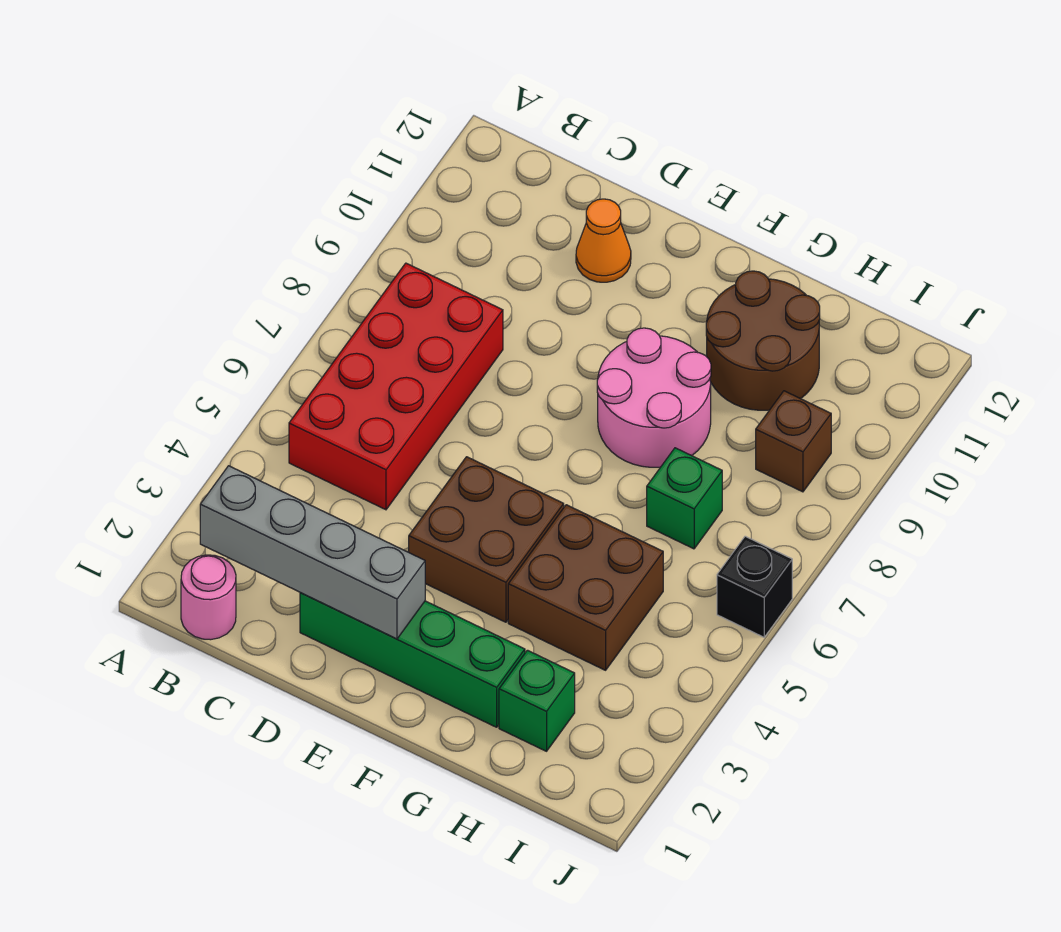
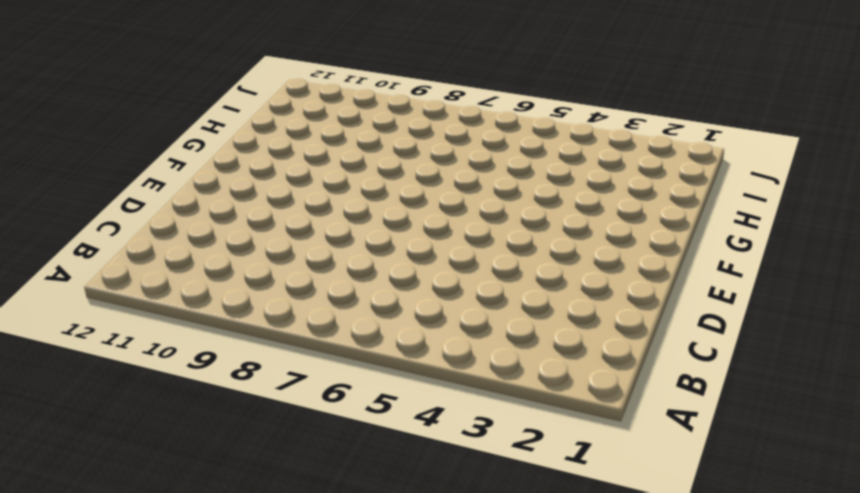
none -> pink 1x1 round brick [181,555,236,640]
none -> red 2x4 brick [289,263,503,510]
none -> green 1x4 brick [300,592,525,727]

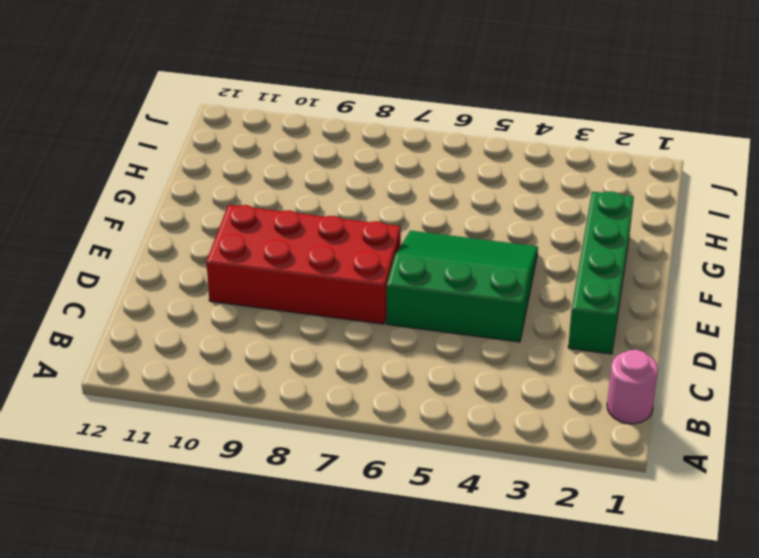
green 3x3 slope [387,231,538,342] -> brown 2x2 brick [409,457,564,622]
red 2x4 brick [206,205,401,324] -> red 2x4 brick moved to [289,263,503,510]
none -> orange 1x1 cone [576,199,631,282]
none -> pink 2x2 round brick [597,328,711,467]
none -> brown 2x2 brick [508,505,663,670]

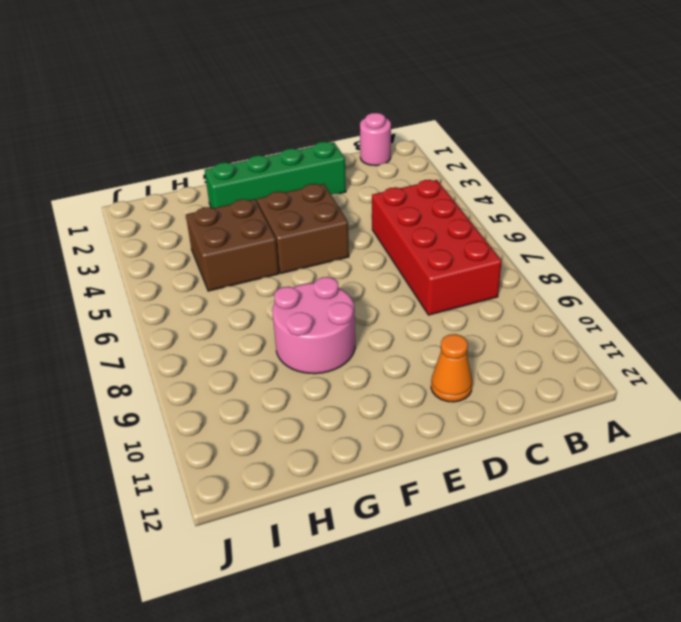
none -> brown 2x2 round brick [706,271,820,410]
none -> green 1x1 brick [499,650,575,751]
none -> green 1x1 brick [647,448,722,549]

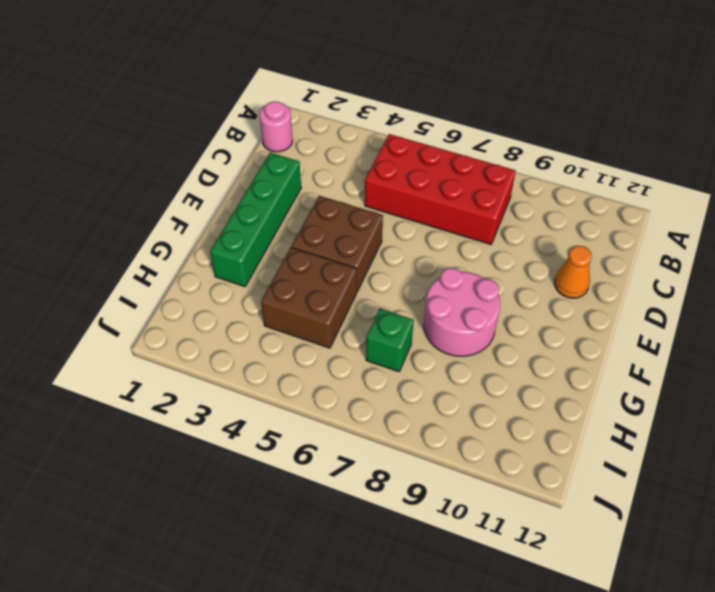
none -> brown 2x2 round brick [706,271,820,410]
none -> green 1x1 brick [499,650,575,751]
none -> brown 1x1 brick [756,391,831,492]

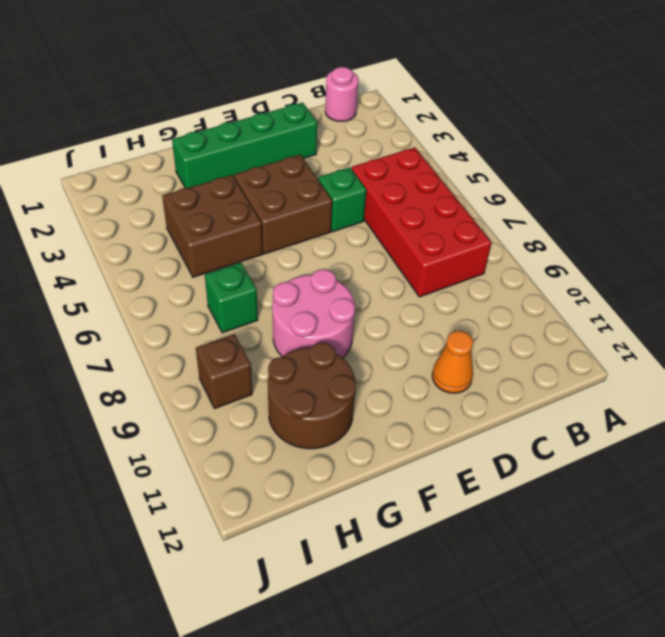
green 1x1 brick [318,167,366,232] -> green 1x1 brick moved to [499,650,575,751]
none -> black 1x1 brick [717,536,792,637]
none -> grey 1x4 brick [200,466,425,639]

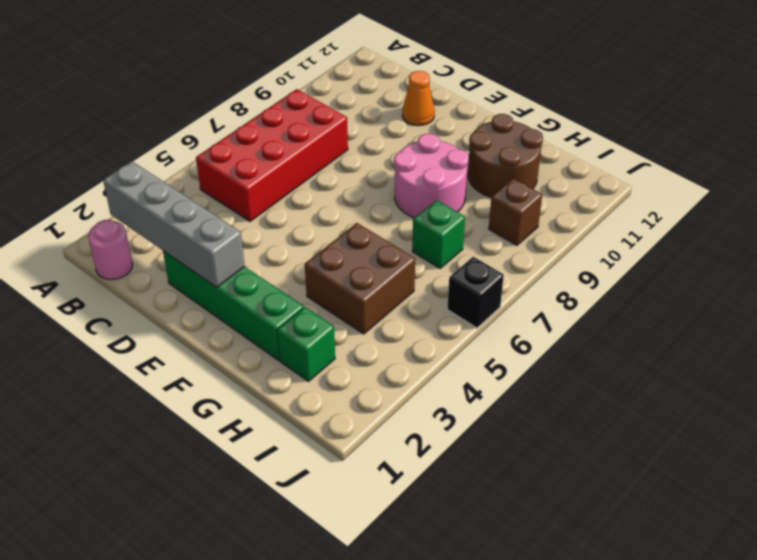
none -> brown 2x2 brick [409,457,564,622]

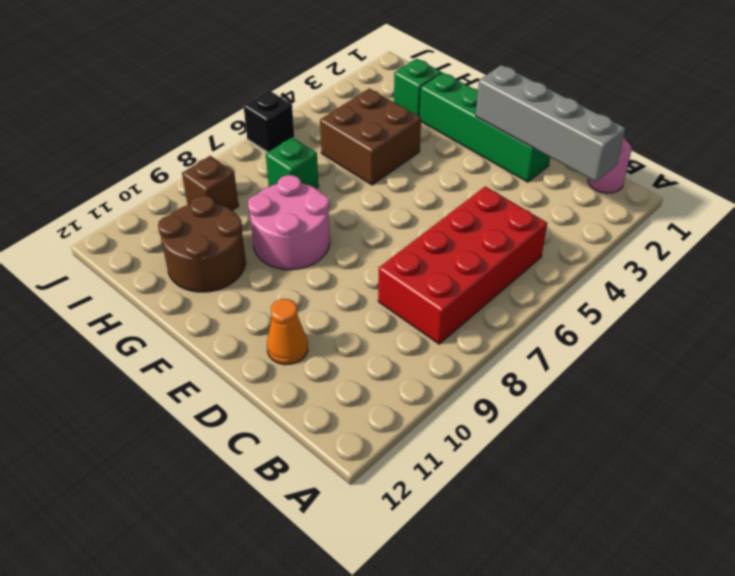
none -> brown 2x2 brick [409,457,564,622]

